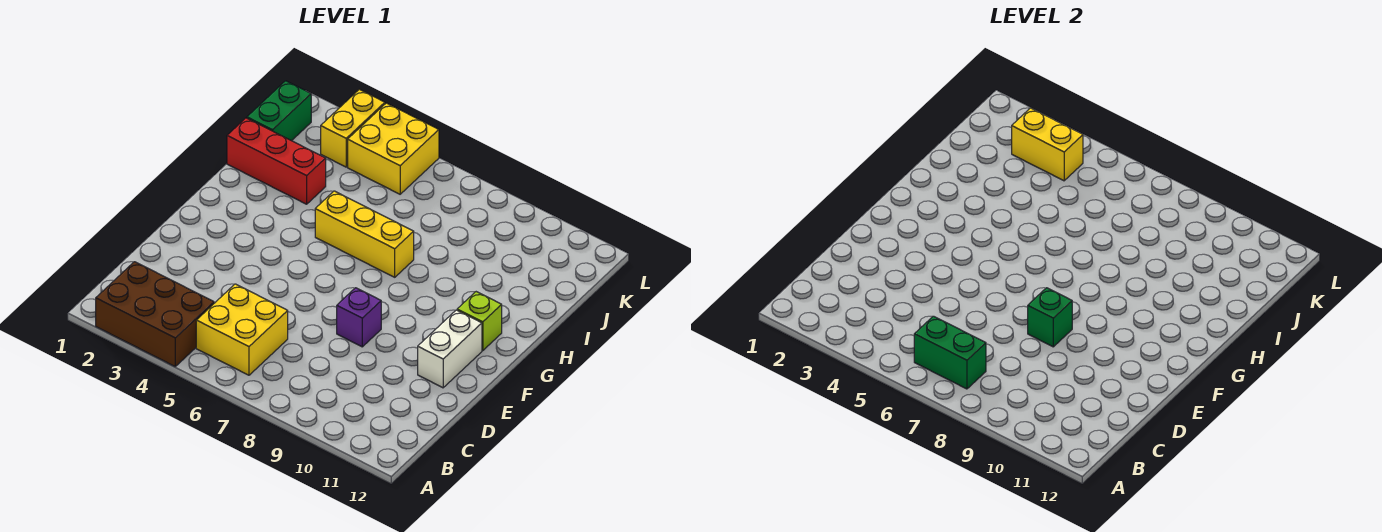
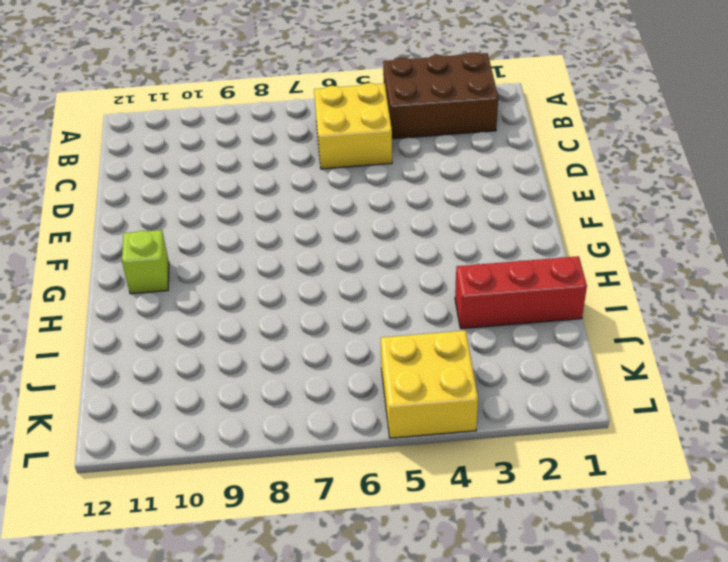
none -> purple 1x1 brick [337,288,381,347]
none -> white 1x2 brick [418,310,482,388]
none -> yellow 1x3 brick [315,191,414,277]

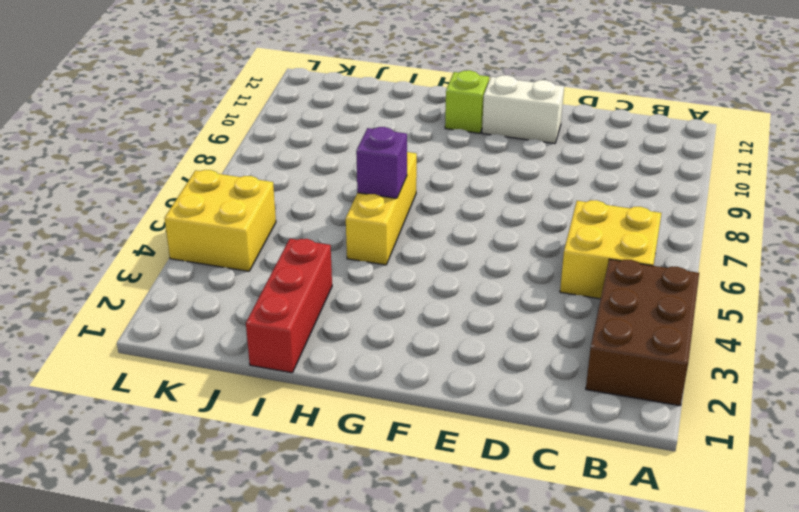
purple 1x1 brick [356,127,407,198] -> purple 1x1 brick moved to [337,288,381,347]
none -> green 1x2 brick [247,81,311,141]
none -> yellow 1x2 brick [321,89,385,167]
none -> green 1x2 brick [914,316,986,389]

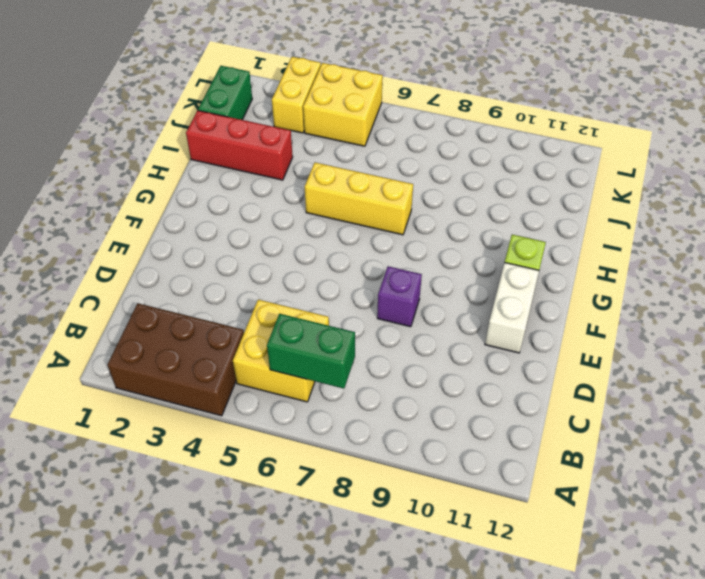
none -> green 1x1 brick [1028,288,1072,347]
none -> yellow 1x2 brick [1012,108,1083,181]

